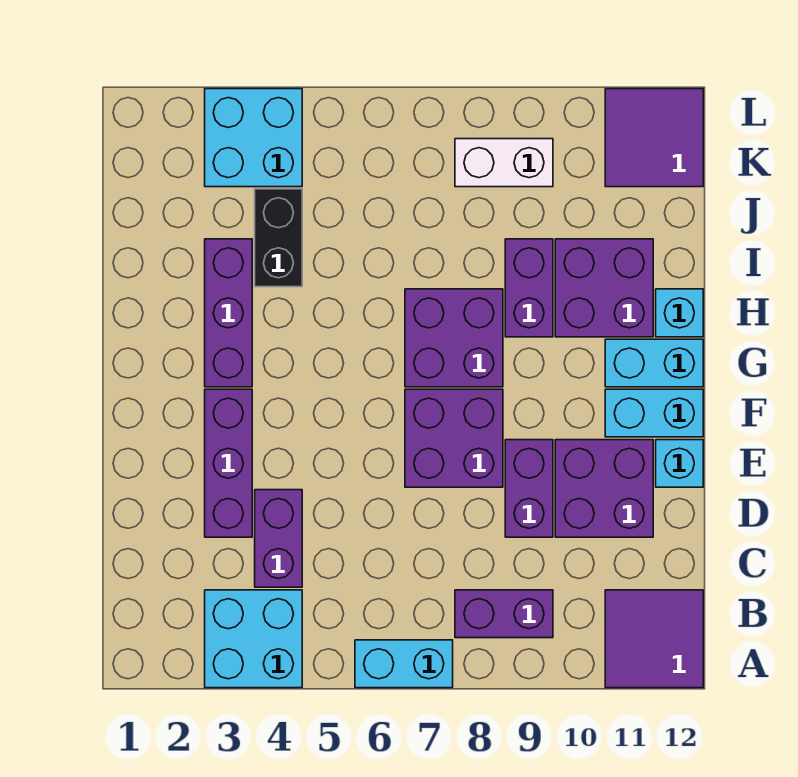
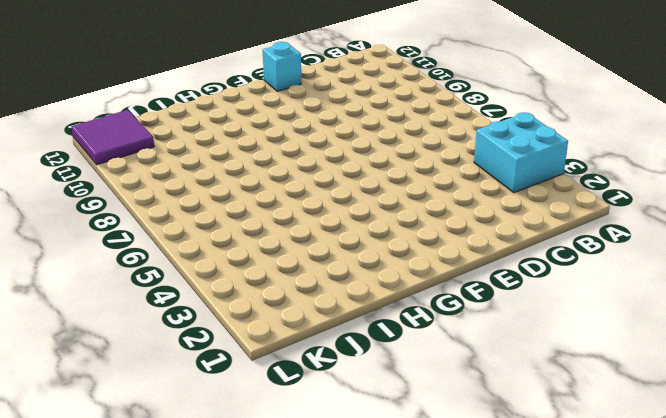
none -> cyan 1x2 brick [355,640,453,688]
none -> purple 2x2 tile [605,590,703,688]
none -> purple 1x2 brick [455,590,553,638]

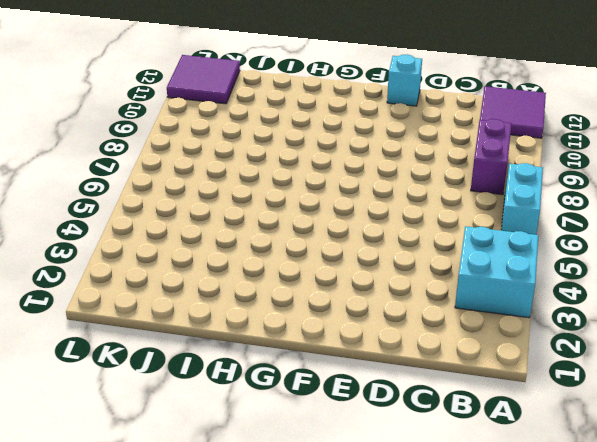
none -> purple 1x2 brick [255,490,302,587]
none -> purple 1x3 brick [205,389,252,537]
none -> purple 1x2 brick [505,440,553,537]

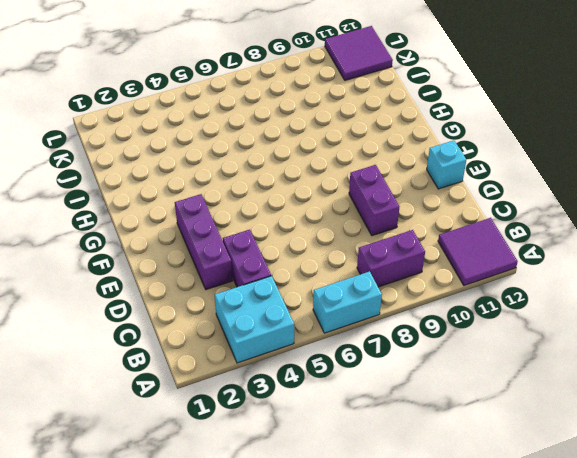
none -> purple 2x2 brick [555,440,653,537]
none -> purple 2x2 brick [405,389,503,487]
none -> cyan 1x2 brick [605,389,703,437]

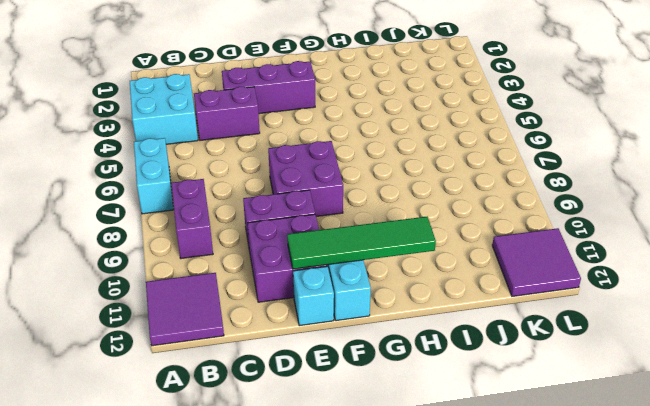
green 1x4 tile [287,217,436,269] -> none
none -> purple 1x3 brick [205,239,252,387]
none -> purple 2x2 brick [405,289,503,387]
none -> cyan 1x2 brick [605,339,703,387]

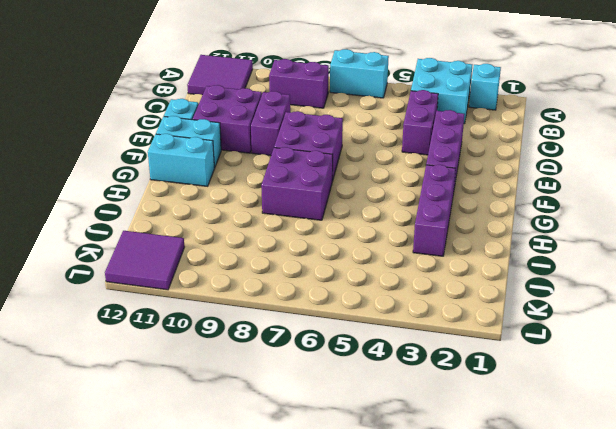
cyan 1x1 brick [469,64,501,110] -> cyan 1x1 brick moved to [656,289,703,337]
none -> purple 1x2 brick [505,239,553,337]
none -> purple 2x2 brick [555,239,653,337]
none -> black 1x2 brick [255,189,302,287]

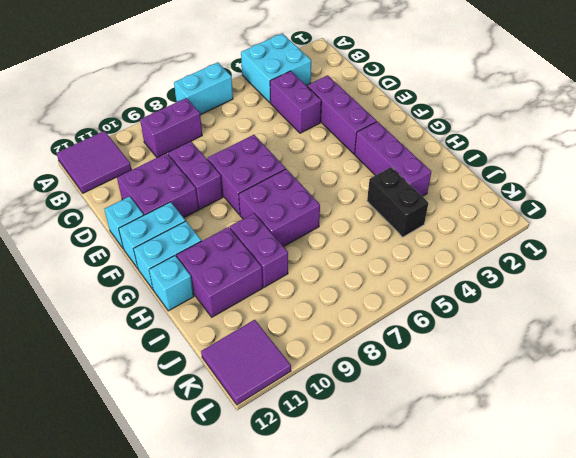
none -> cyan 2x2 brick [205,89,302,187]
none -> white 1x2 brick [455,139,553,187]

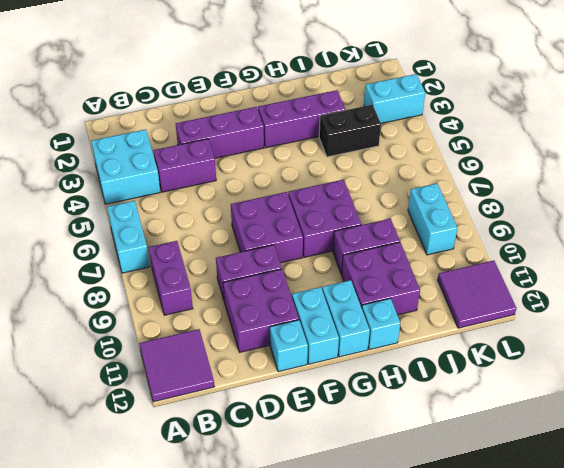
cyan 1x2 brick [364,74,425,123] -> cyan 2x2 brick [205,89,302,187]
cyan 1x2 brick [408,183,457,255] -> white 1x2 brick [455,139,553,187]

